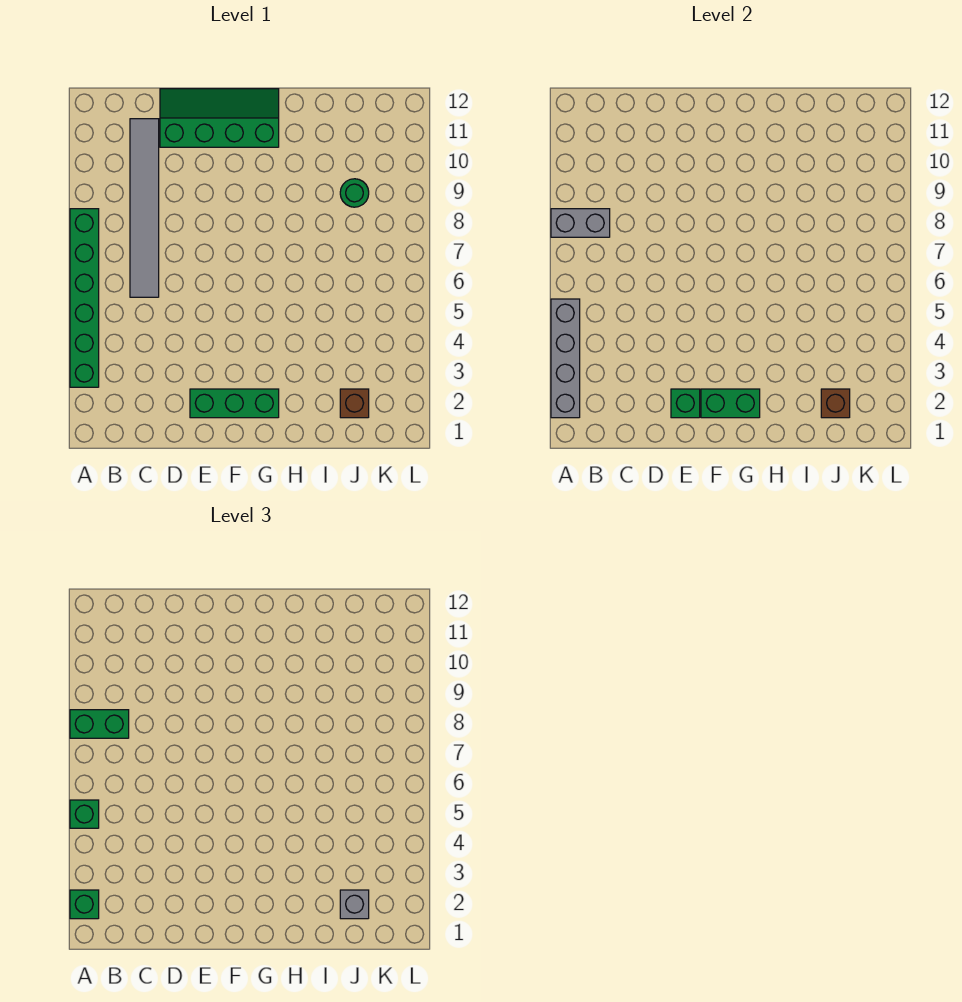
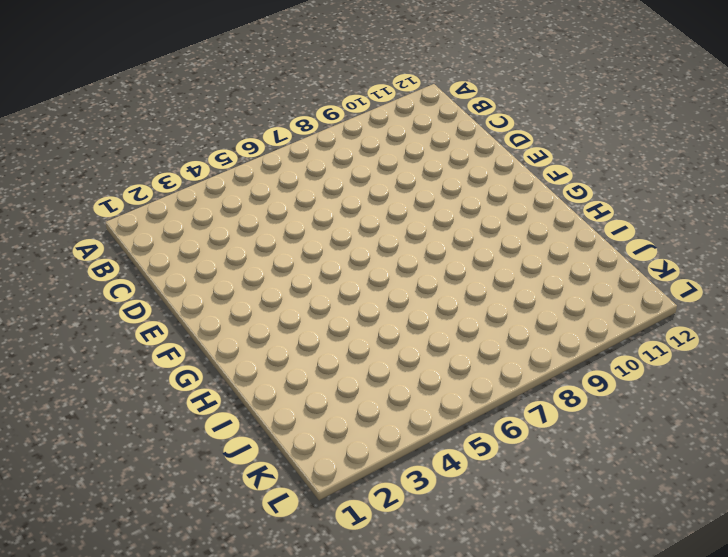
none -> green 1x6 brick [70,209,99,387]
none -> grey 1x6 tile [130,119,159,297]
none -> green 2x4 slope [160,89,279,147]

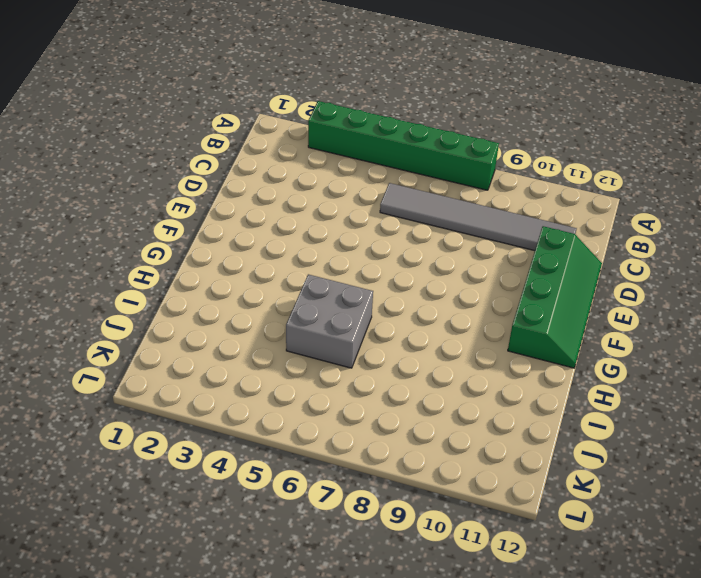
grey 2x2 brick [286,274,373,368] -> none
none -> green 1x3 brick [190,389,279,418]
none -> brown 1x1 brick [340,389,369,418]
none -> green 1x1 round brick [340,179,369,207]

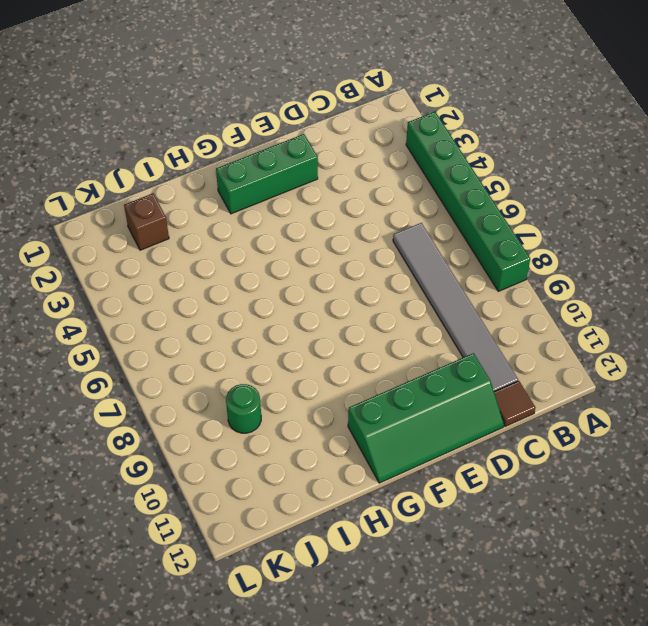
brown 1x1 tile [494,381,535,427] -> none
none -> grey 1x4 brick [551,299,580,418]
none -> grey 1x2 brick [551,209,610,237]
none -> green 1x1 brick [671,389,700,418]

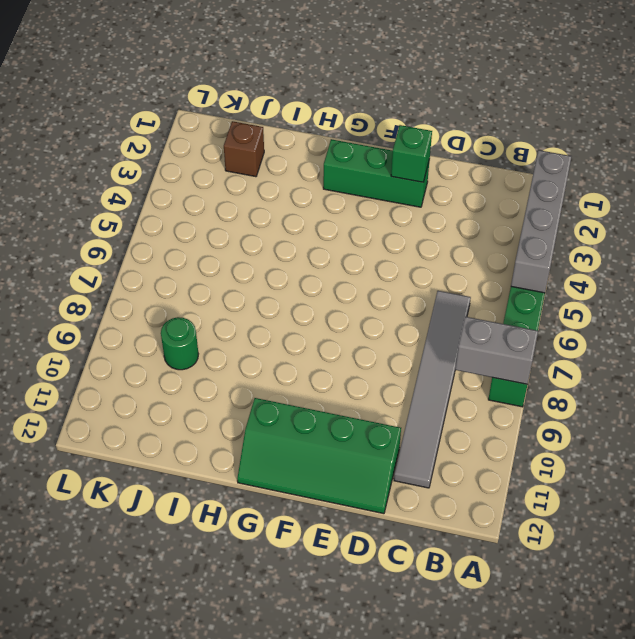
none -> green 1x2 brick [701,389,760,418]
none -> brown 1x1 brick [821,389,850,418]
none -> green 1x1 brick [70,890,99,919]

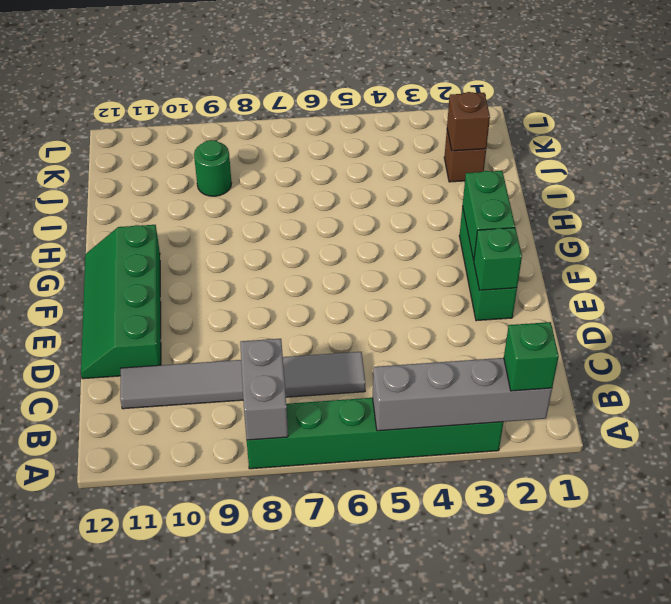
none -> green 1x1 brick [70,800,99,828]
none -> green 1x2 brick [70,710,129,738]
none -> grey 1x1 brick [340,890,369,919]

